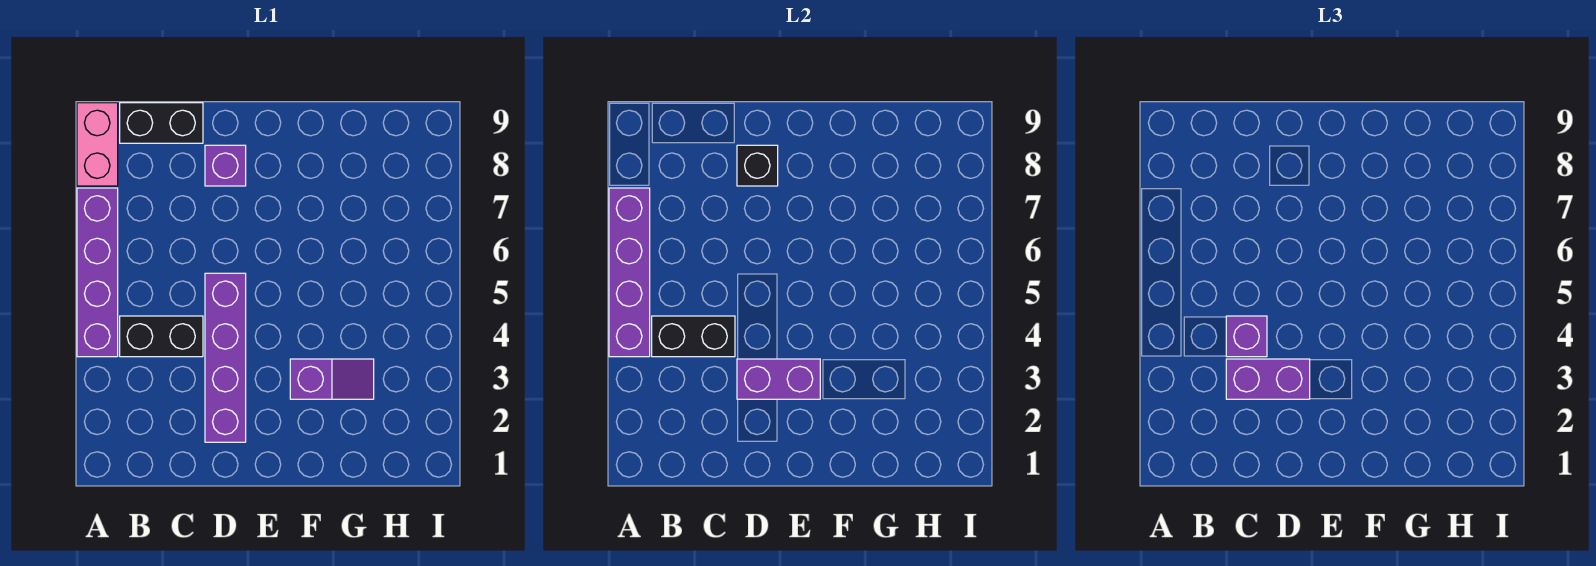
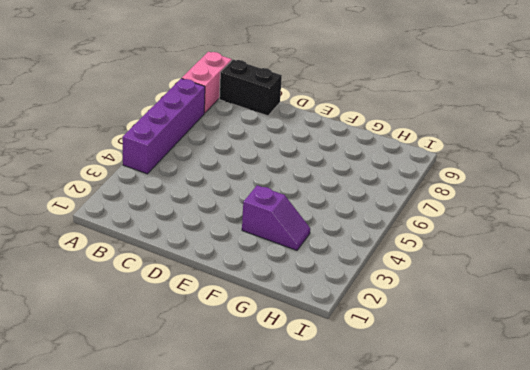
none -> black 1x2 brick [120,316,203,357]
none -> purple 1x4 brick [205,273,246,442]
none -> purple 1x1 brick [205,145,246,186]

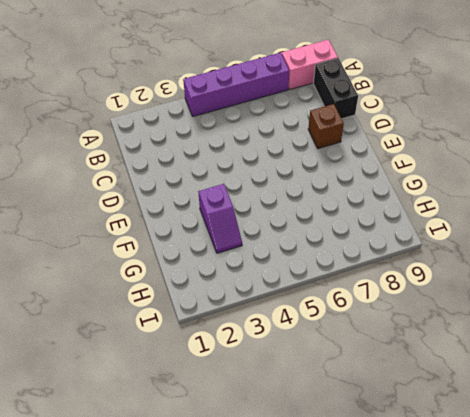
brown 1x1 brick [308,104,344,149] -> purple 1x1 brick [205,145,246,186]
none -> black 1x2 brick [120,316,203,357]
none -> purple 1x4 brick [205,273,246,442]
none -> purple 1x4 brick [609,188,650,357]

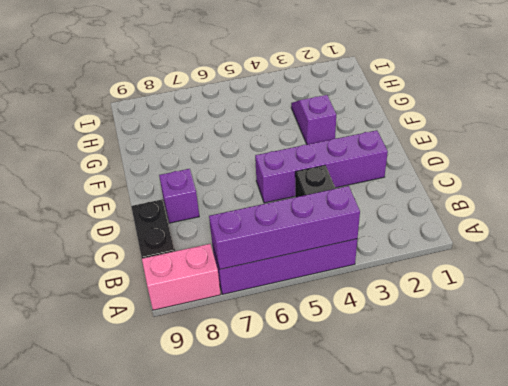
none -> black 1x2 brick [652,316,735,357]
none -> purple 1x2 brick [737,359,820,399]
none -> black 1x1 brick [737,145,778,186]

